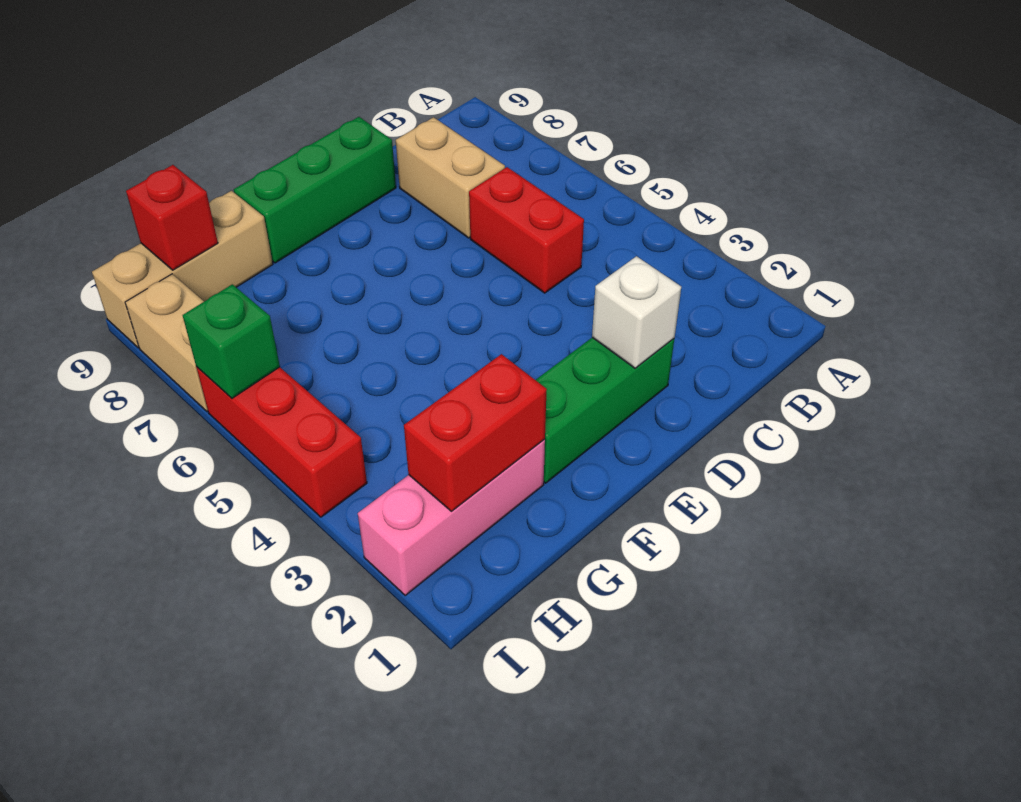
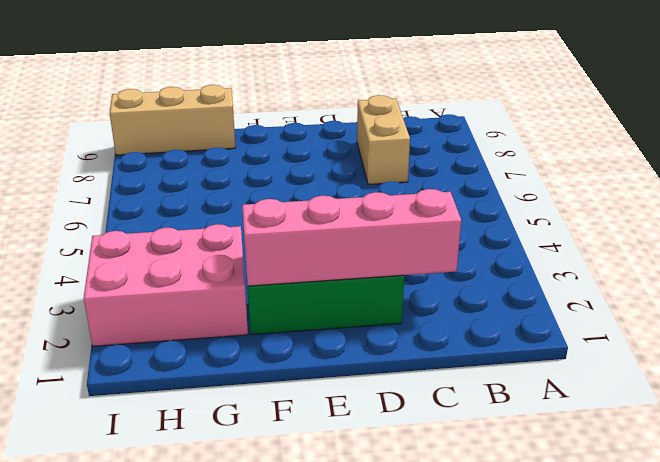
pink 1x4 brick [242,189,461,286] -> white 1x1 brick [592,256,681,368]
pink 2x3 brick [84,224,248,346] -> pink 1x3 brick [358,439,545,595]
none -> red 1x2 brick [469,167,584,293]
none -> green 1x3 brick [234,117,396,263]
none -> red 1x3 brick [196,367,367,517]

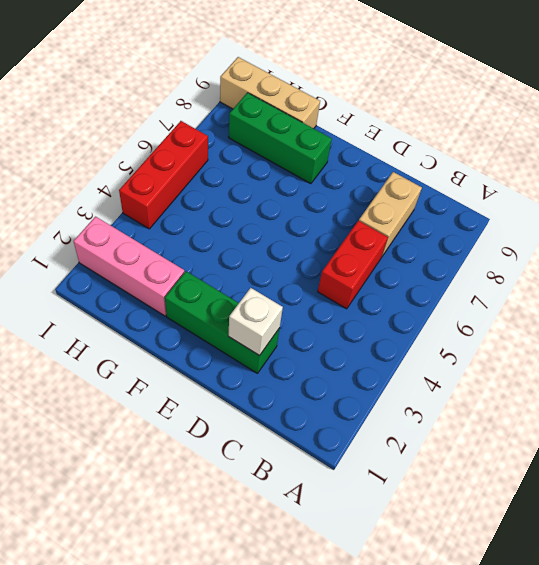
green 1x3 brick [229,93,332,184] -> green 1x3 brick moved to [234,117,396,263]
none -> tan 1x2 brick [125,274,208,411]
none -> red 1x2 brick [404,354,547,511]
none -> red 1x1 brick [126,165,218,270]

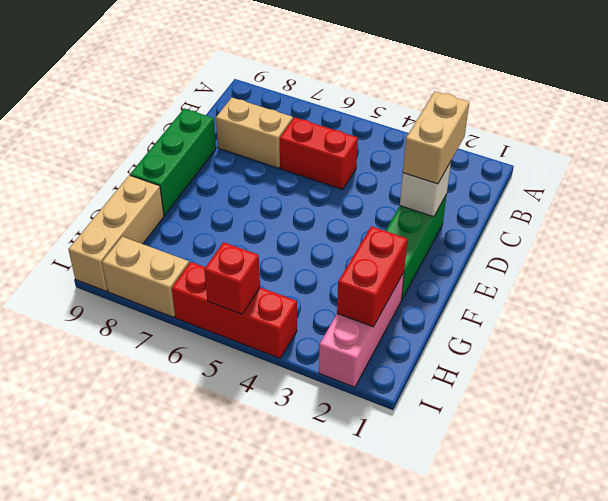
tan 1x2 brick [403,91,469,184] -> none
red 1x1 brick [204,242,260,314] -> red 1x1 brick moved to [126,165,218,270]
none -> green 1x1 brick [183,284,280,398]

